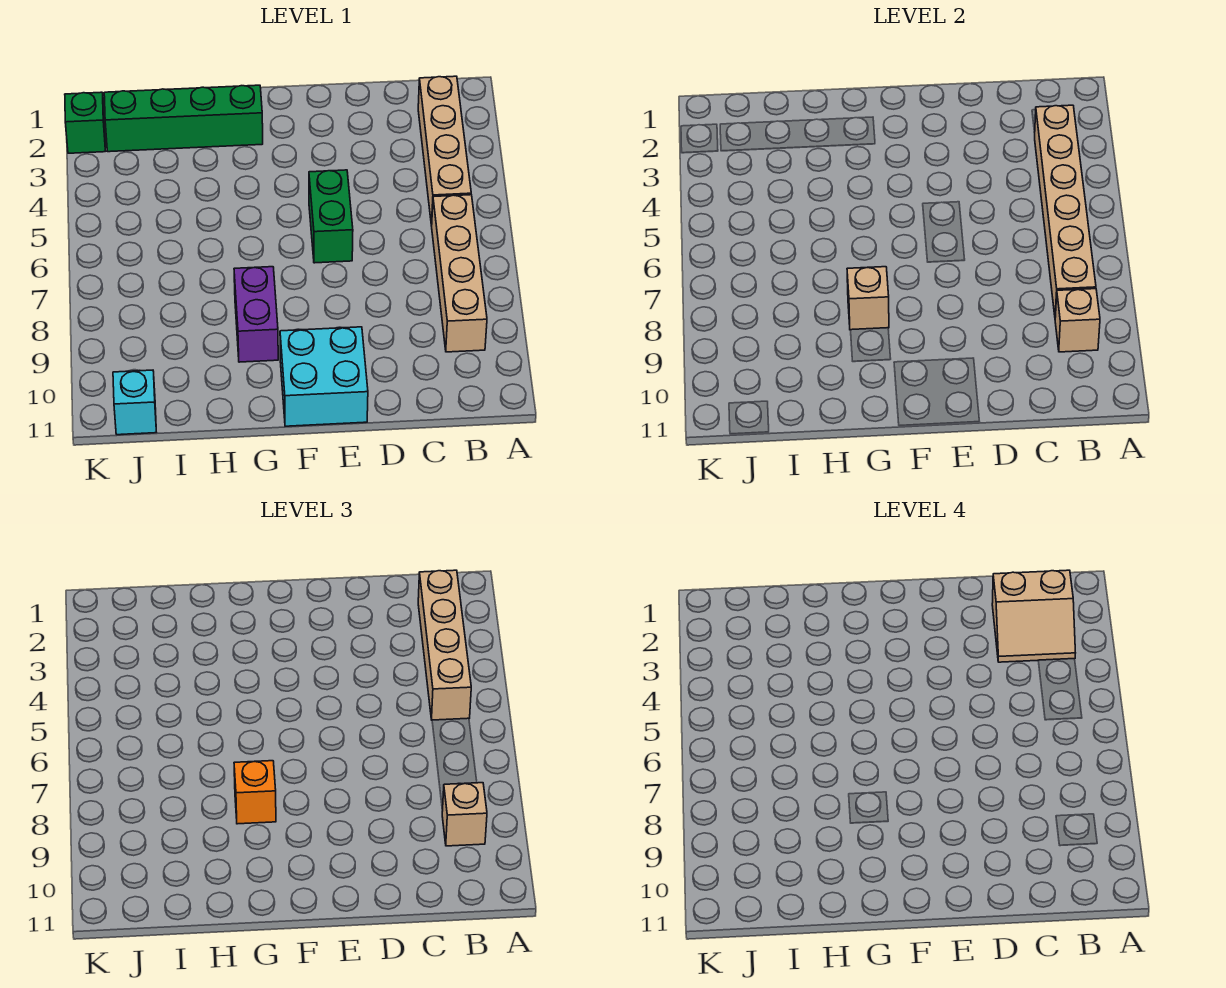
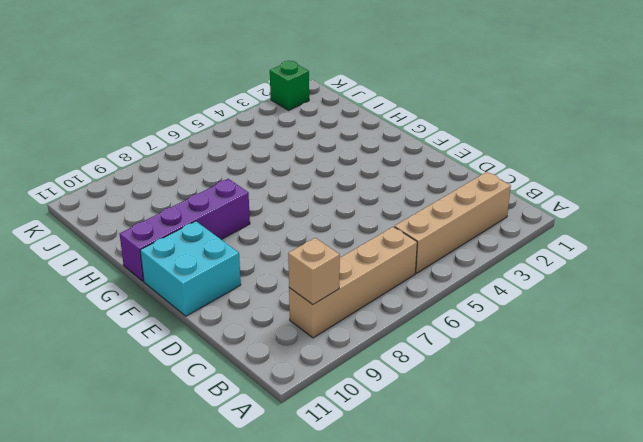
purple 1x4 brick [120,179,250,281] -> purple 1x2 brick [234,267,278,362]
none -> green 1x2 brick [309,170,353,263]
none -> green 1x4 brick [104,85,263,152]
none -> cyan 1x1 brick [113,370,156,435]

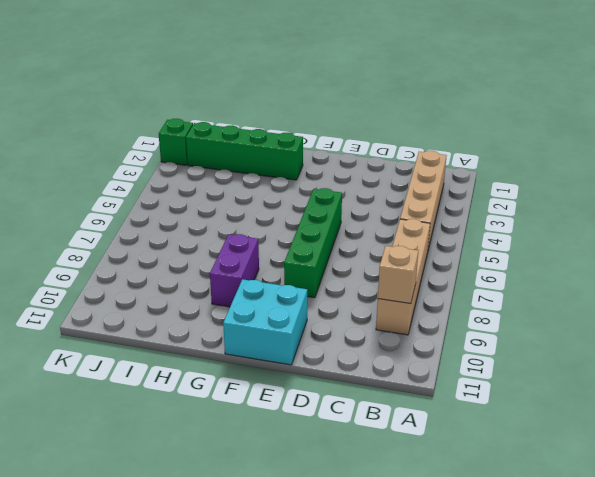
green 1x4 brick [284,188,342,298] -> green 1x2 brick [309,170,353,263]
none -> cyan 1x1 brick [113,370,156,435]
none -> tan 1x6 brick [1035,105,1096,317]
none -> tan 1x1 brick [847,267,889,330]

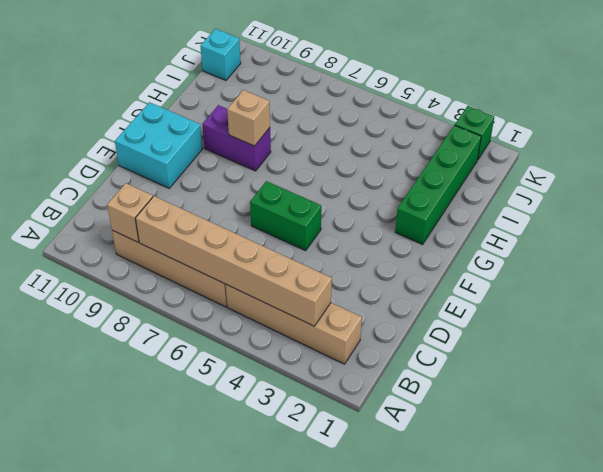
none -> tan 1x4 brick [418,570,471,720]
none -> tan 1x1 brick [442,783,487,846]
none -> orange 1x1 brick [234,761,276,824]

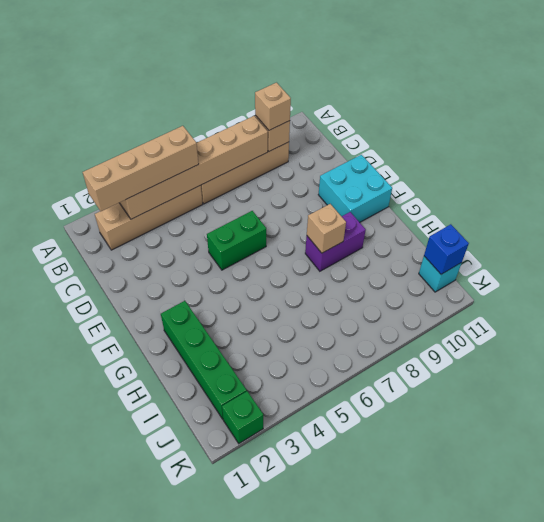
blue 1x1 brick [424,224,469,274] -> none
none -> orange 1x1 brick [234,761,276,824]
none -> tan 2x2 slope [992,570,1075,662]

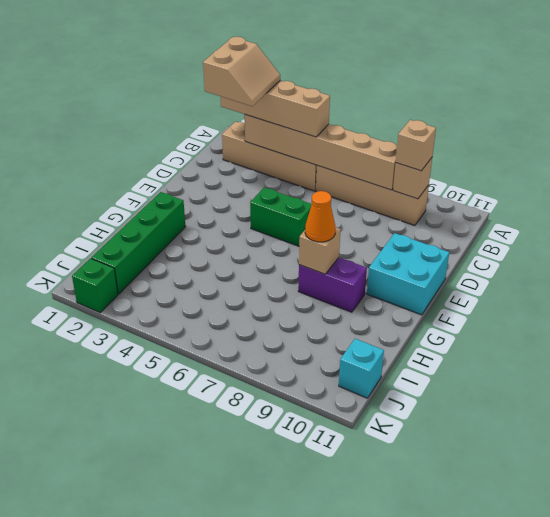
orange 1x1 cone [305,191,335,242] -> orange 1x1 brick [234,761,276,824]

